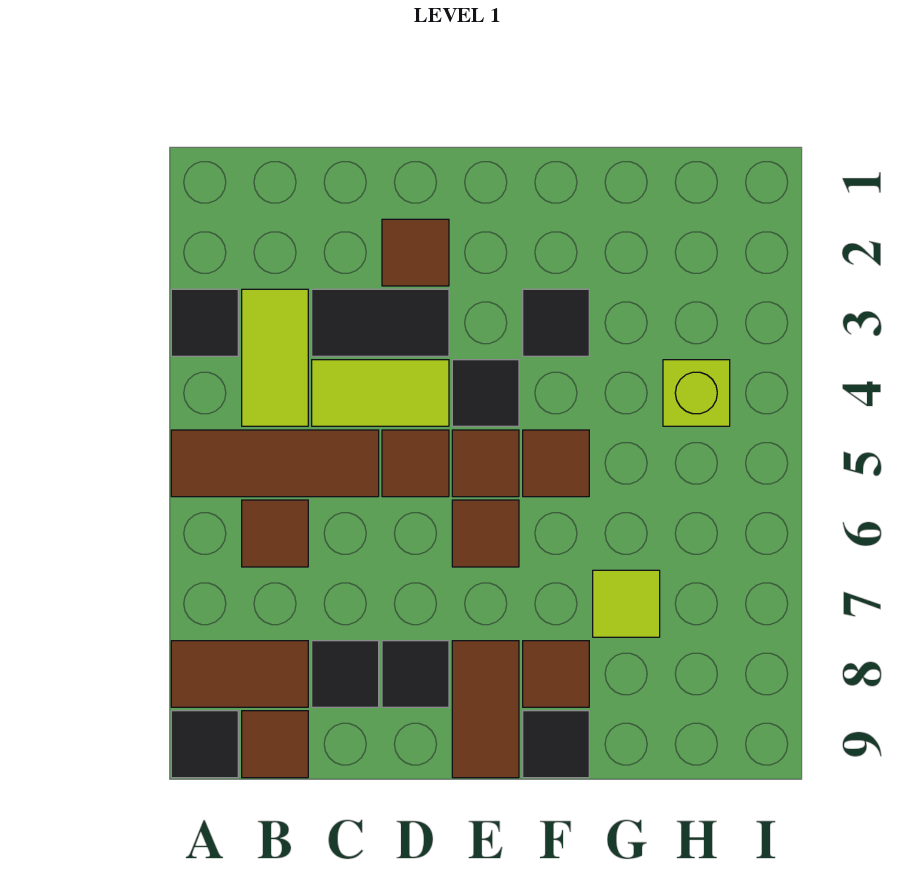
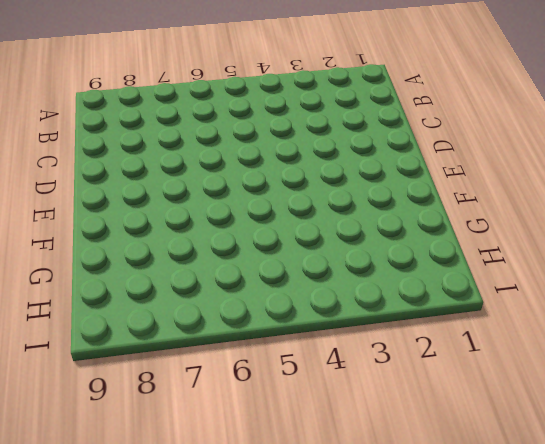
none -> black 1x1 tile [171,289,238,356]
none -> brown 1x3 tile [171,430,379,497]
none -> brown 1x2 tile [171,641,308,707]

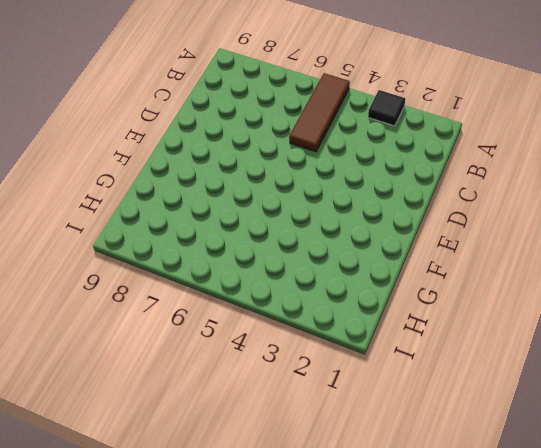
none -> brown 1x2 tile [171,641,308,707]
none -> black 1x1 tile [171,711,238,778]
none -> lime 1x2 tile [242,289,308,426]

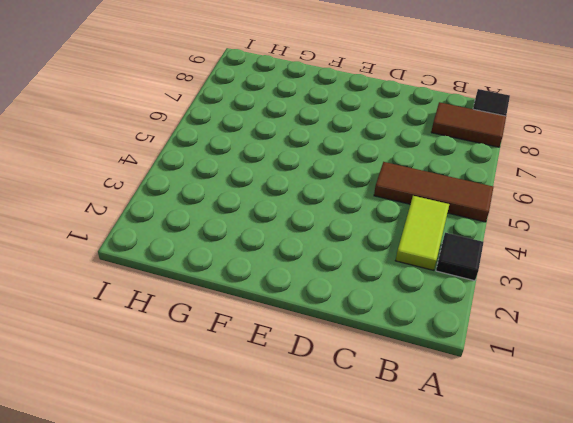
none -> brown 1x1 tile [242,500,308,567]
none -> brown 1x1 tile [242,711,308,778]
none -> black 1x2 tile [312,289,449,356]

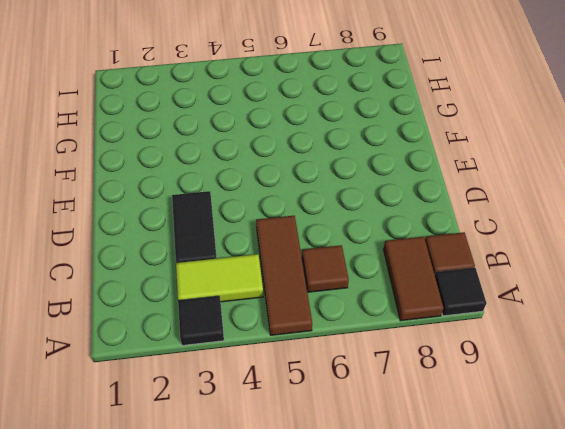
none -> lime 1x2 tile [312,360,449,426]
none -> black 1x1 tile [312,641,379,707]
none -> brown 1x1 tile [382,219,449,286]

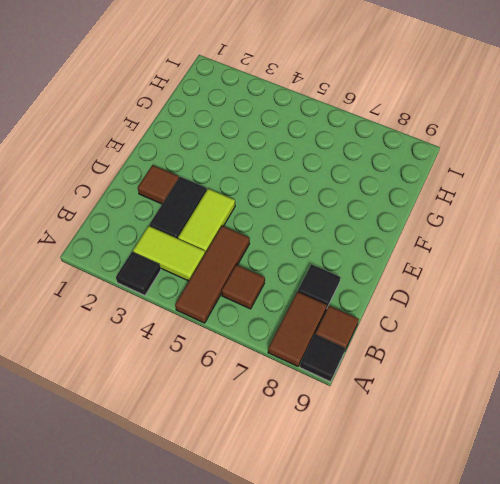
none -> brown 1x1 tile [382,430,449,497]
none -> black 1x1 tile [382,641,449,707]
none -> black 1x1 tile [452,360,519,426]

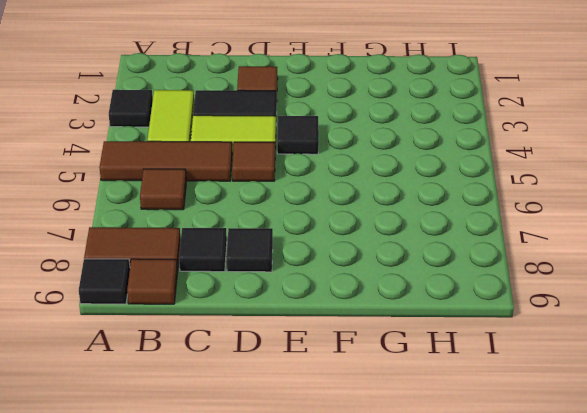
none -> brown 1x1 tile [452,430,519,497]
none -> brown 1x1 tile [452,500,519,567]
none -> brown 1x2 tile [452,641,519,778]

